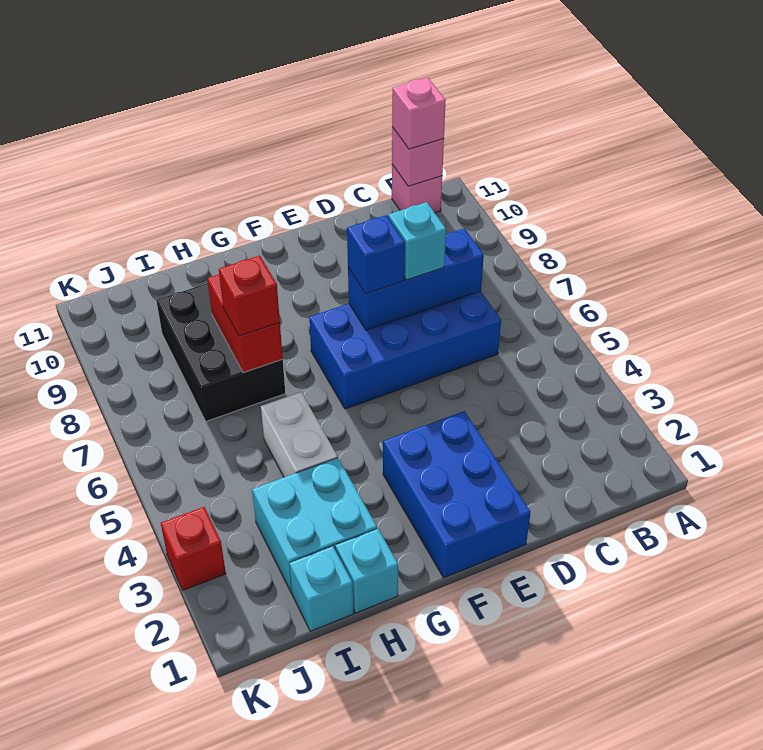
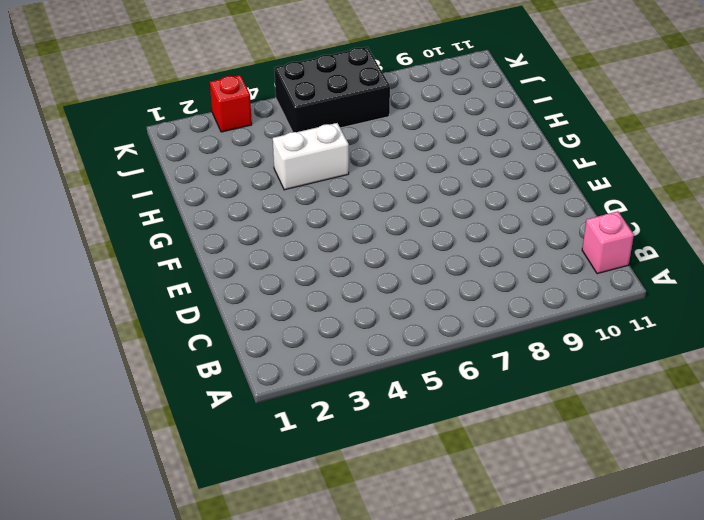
black 2x3 brick [274,47,390,132] -> black 2x3 brick moved to [156,283,285,421]
none -> blue 2x4 brick [309,291,501,409]
none -> blue 2x3 brick [383,411,531,578]
none -> cyan 1x1 brick [335,529,398,613]

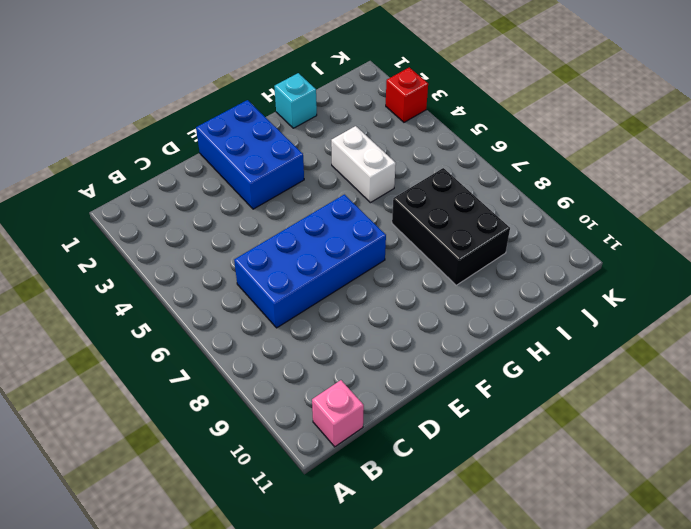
none -> cyan 2x2 brick [252,458,377,593]
none -> cyan 1x1 brick [289,546,353,631]
none -> pink 1x1 brick [392,127,444,186]

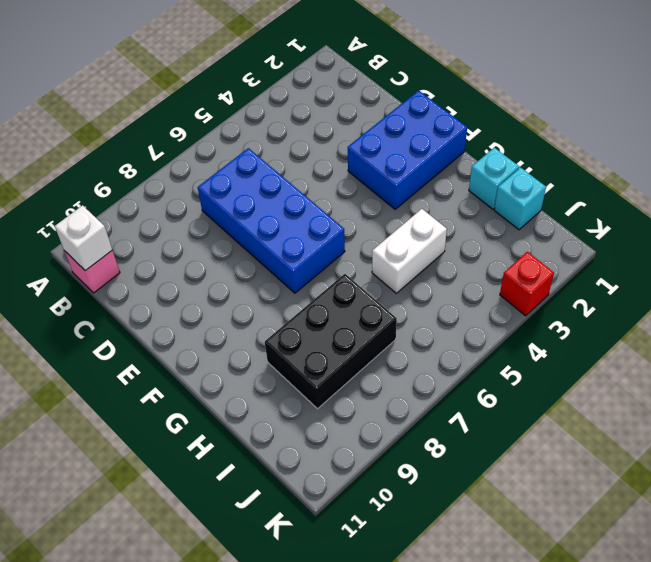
white 1x1 brick [55,205,112,271] -> pink 1x1 brick [392,127,444,186]
none -> cyan 2x2 brick [252,458,377,593]
none -> blue 1x3 brick [348,228,484,330]
none -> red 1x2 brick [207,275,283,373]

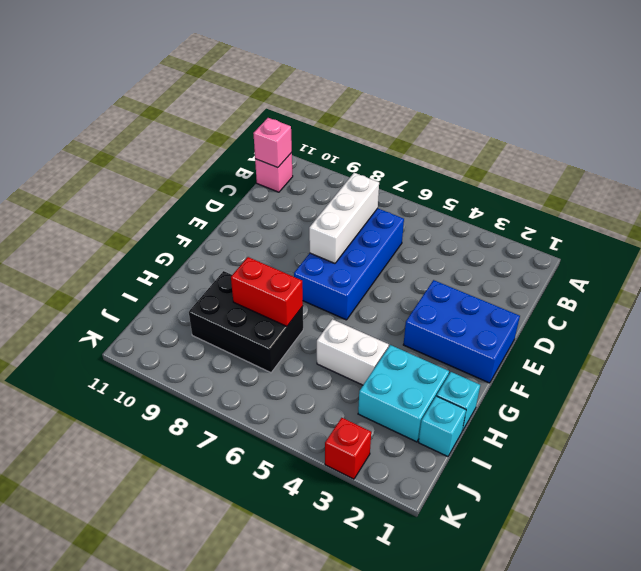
white 1x3 brick [309,173,379,263] -> blue 1x3 brick [348,228,484,330]
none -> pink 1x1 brick [392,78,446,149]
none -> cyan 1x1 brick [388,202,446,280]
none -> blue 1x1 brick [347,215,405,293]

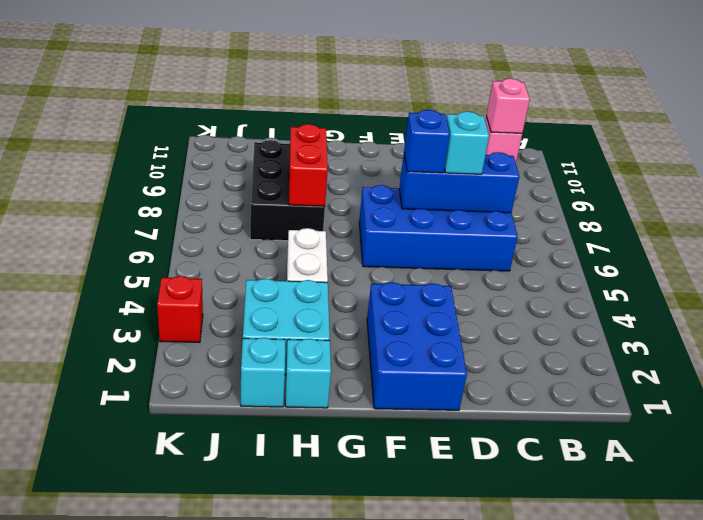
none -> pink 1x1 brick [392,78,446,149]
none -> red 1x1 brick [219,256,280,336]

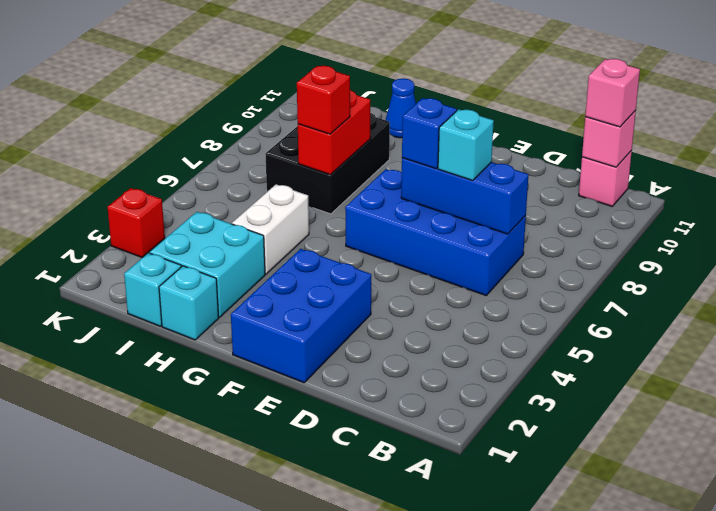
blue 1x1 cone [386,78,416,138] -> none

